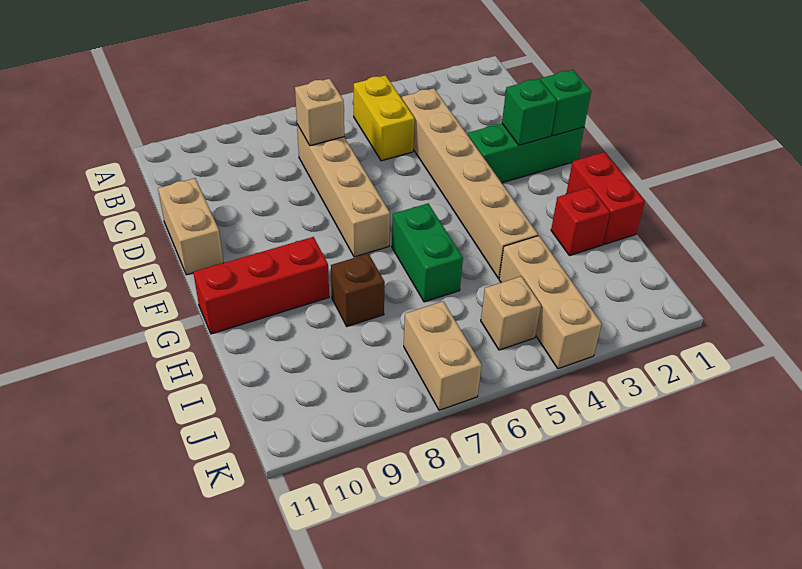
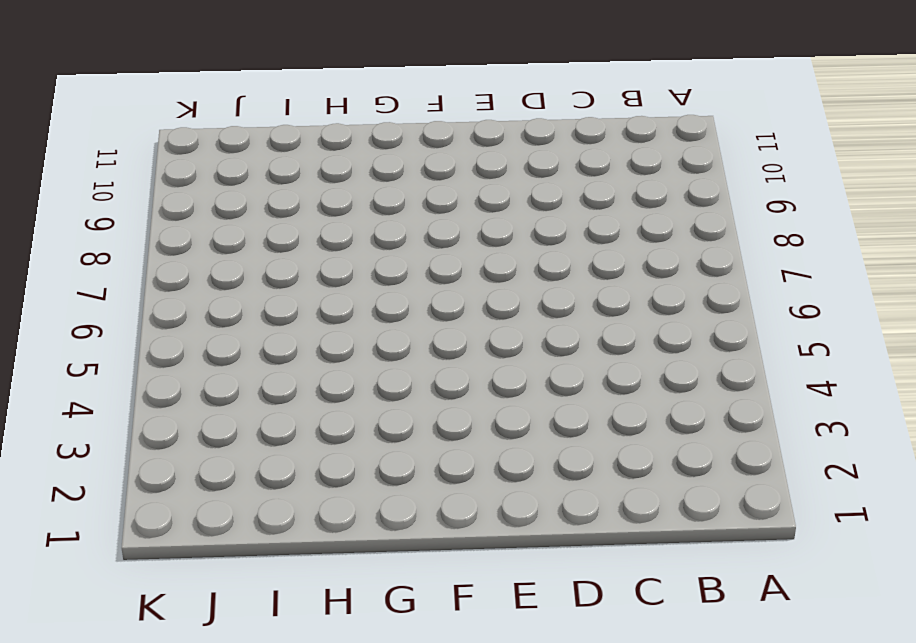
none -> yellow 1x2 brick [354,75,415,161]
none -> tan 1x6 brick [402,88,538,278]
none -> tan 1x4 brick [297,124,390,257]

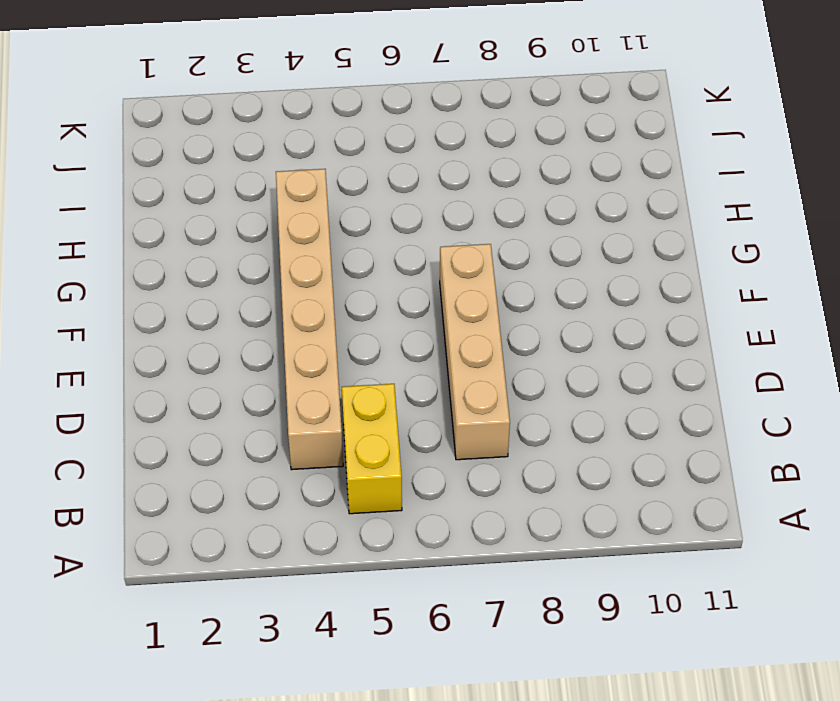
none -> tan 1x2 brick [158,178,224,275]
none -> green 1x3 brick [468,123,584,183]
none -> red 1x2 brick [566,152,645,245]

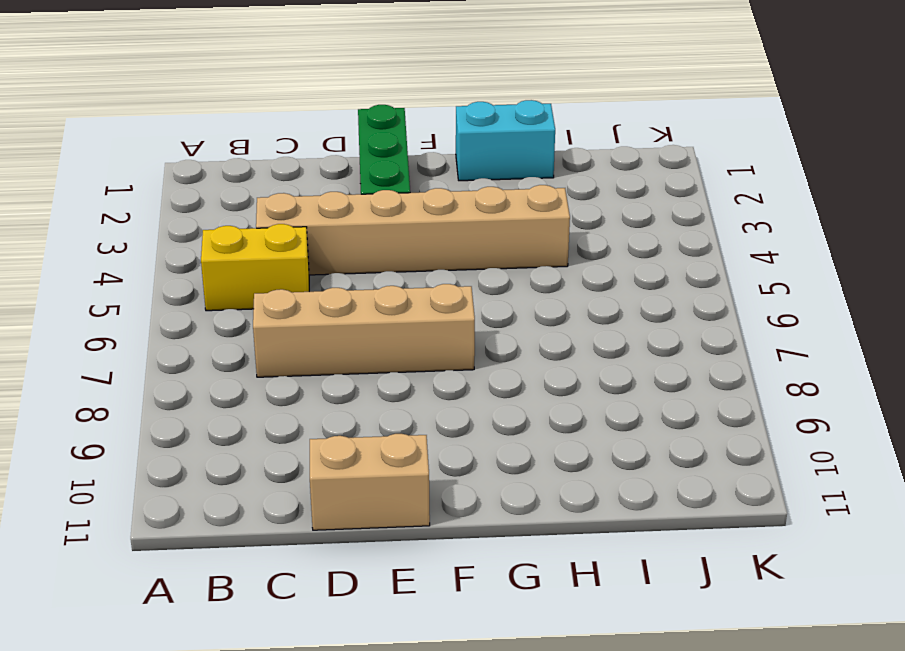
cyan 1x2 brick [456,100,555,181] -> red 1x2 brick [566,152,645,245]
none -> green 1x2 brick [392,204,463,302]
none -> red 1x3 brick [193,237,329,334]
none -> red 1x1 brick [551,187,610,256]

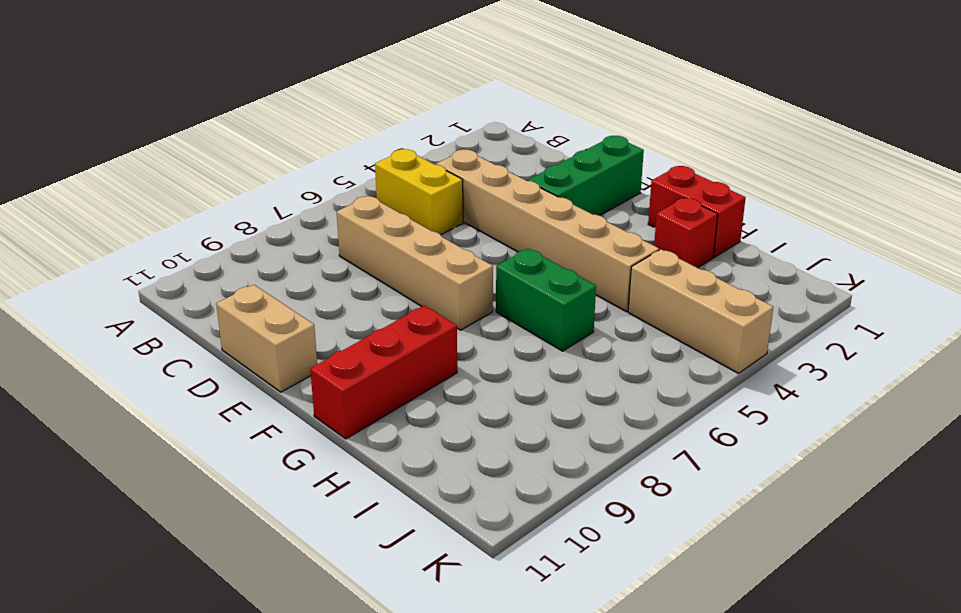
none -> brown 1x1 brick [331,254,385,326]
none -> tan 1x1 brick [481,276,541,350]
none -> tan 1x2 brick [404,301,482,410]

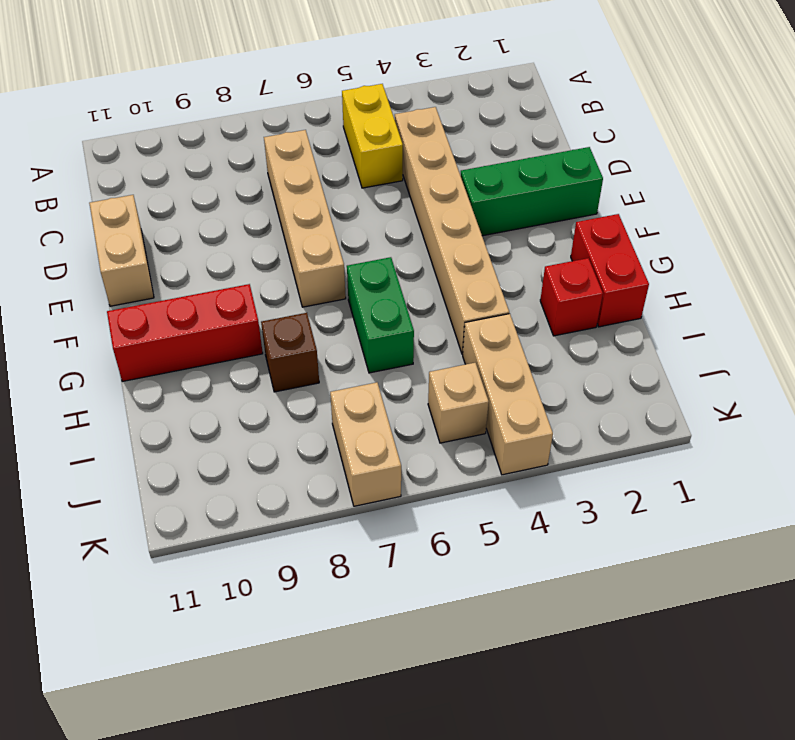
none -> tan 1x1 brick [295,79,344,146]
none -> green 1x1 brick [541,70,591,136]
none -> green 1x1 brick [502,79,557,145]

